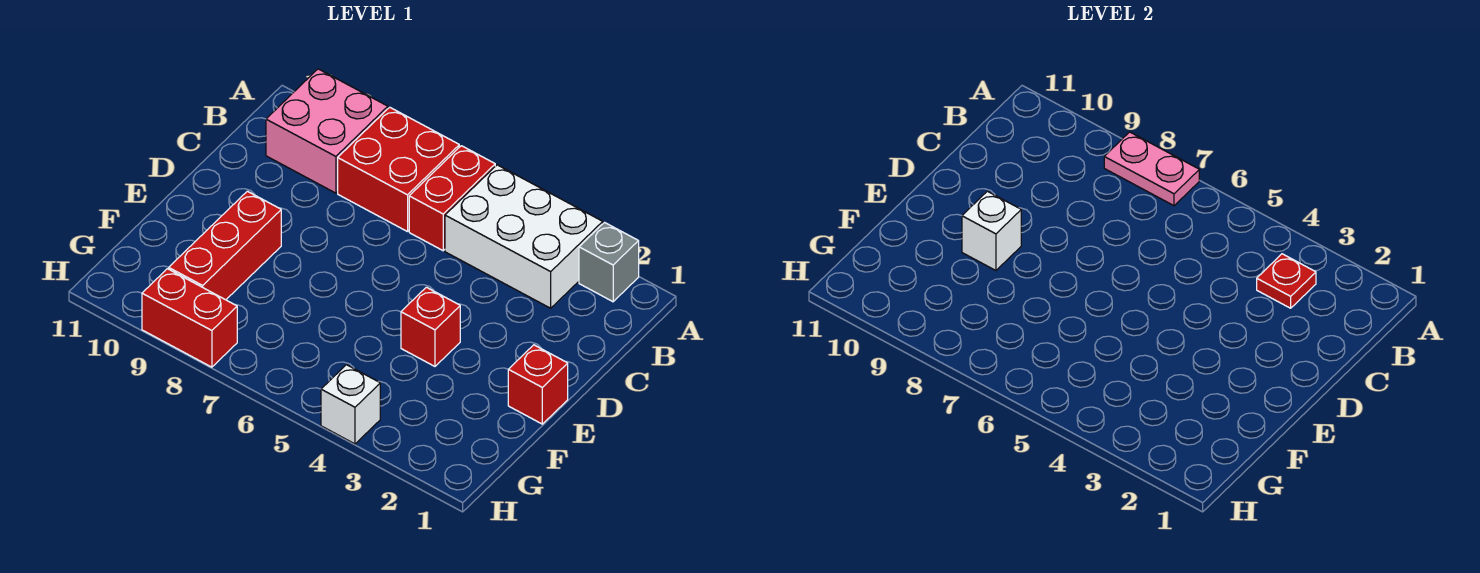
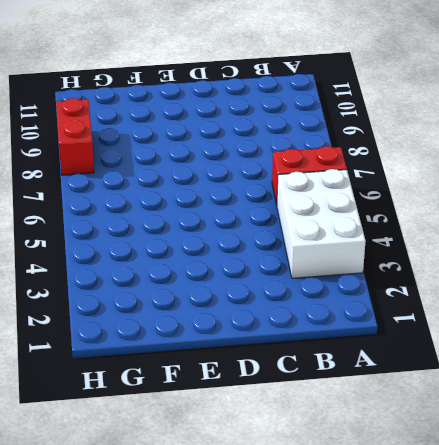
none -> grey 1x1 brick [579,223,639,302]
none -> red 2x2 brick [338,107,459,232]
none -> pink 2x2 brick [266,69,388,193]

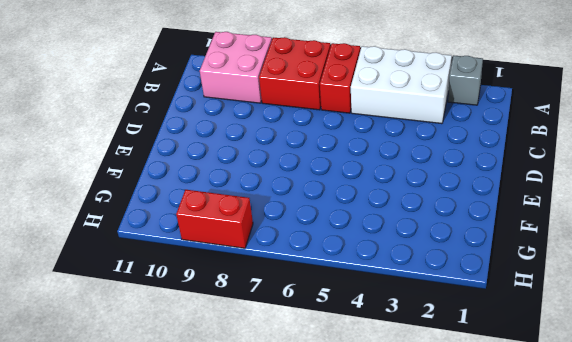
none -> red 1x1 brick [508,345,568,424]
none -> red 1x1 brick [401,287,460,366]
none -> red 1x3 brick [169,191,281,300]

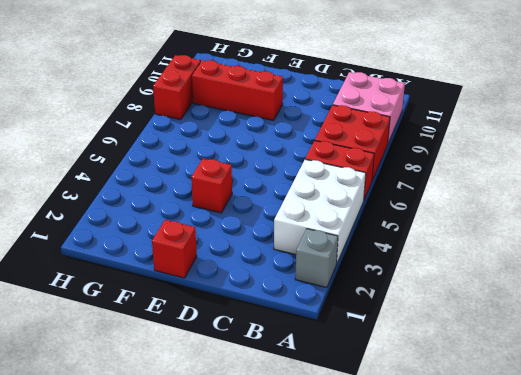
none -> white 1x1 brick [321,365,380,444]
none -> pink 1x2 plate [1104,132,1199,206]
none -> red 1x1 plate [1257,254,1316,308]

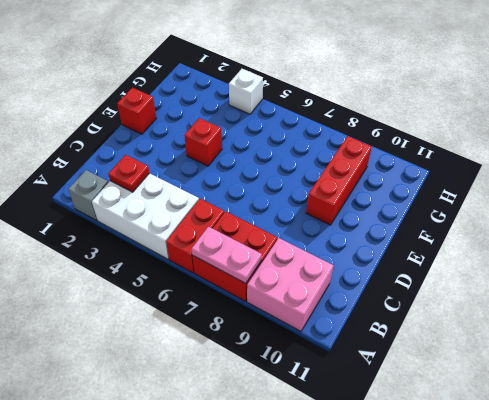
none -> red 1x2 brick [142,269,237,367]
none -> white 1x1 brick [962,191,1021,271]

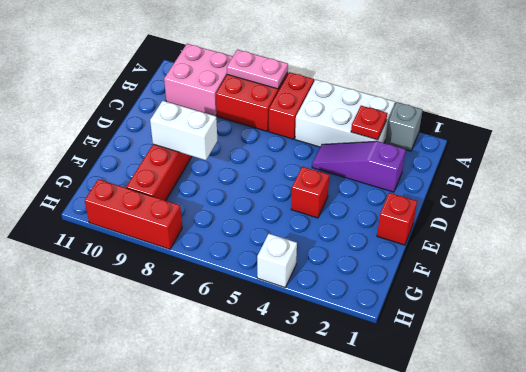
purple 1x3 slope [312,141,406,192] -> none
white 1x2 brick [150,101,217,160] -> white 1x1 brick [962,191,1021,271]
red 1x3 brick [85,179,182,249] -> red 1x2 brick [142,269,237,367]

